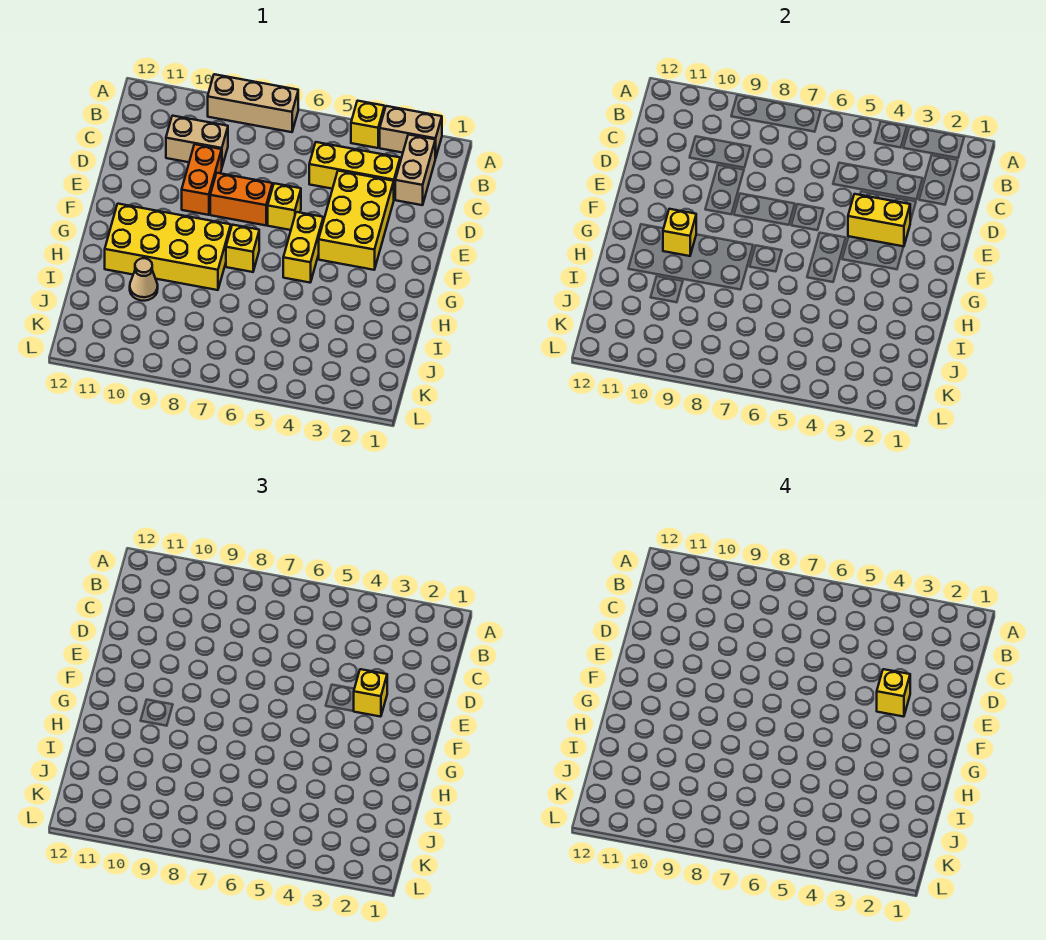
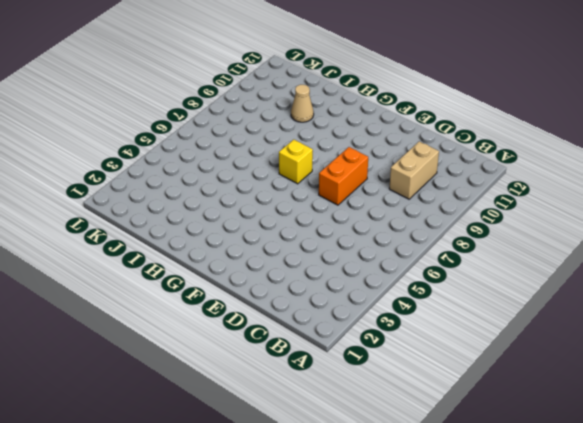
none -> tan 1x2 brick [380,106,442,158]
none -> yellow 1x1 brick [351,101,385,148]
none -> tan 1x3 brick [208,74,298,132]

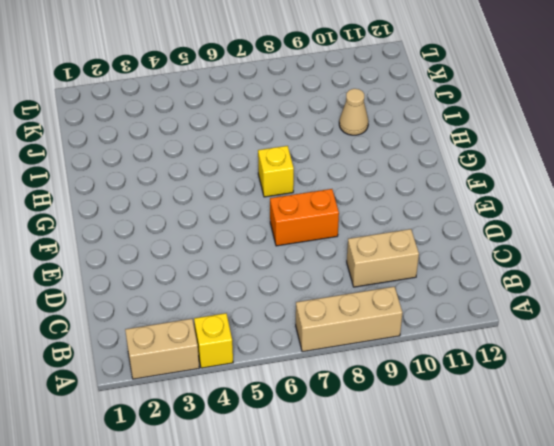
none -> tan 1x2 brick [395,135,435,205]
none -> yellow 1x3 brick [309,142,400,198]
none -> yellow 2x3 brick [319,171,394,270]

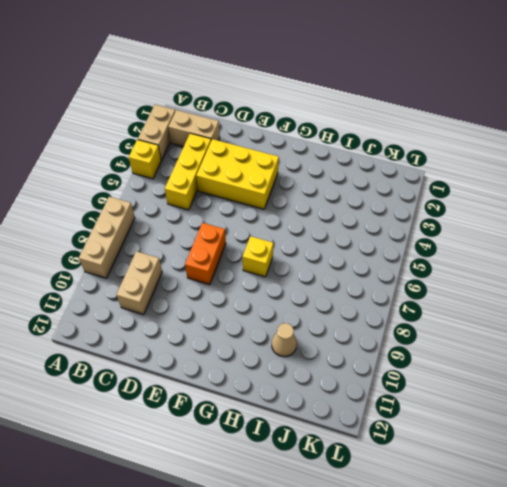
none -> orange 1x2 brick [182,144,222,215]
none -> yellow 1x1 brick [268,183,301,230]
none -> yellow 1x2 brick [283,212,323,283]

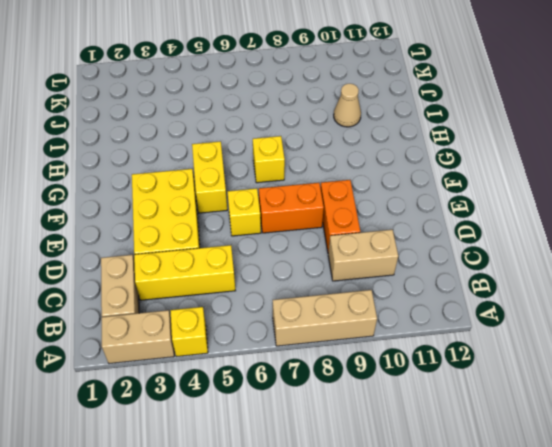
none -> yellow 2x4 brick [105,204,231,290]
none -> yellow 1x2 brick [848,194,910,247]
none -> yellow 1x1 brick [663,209,696,256]

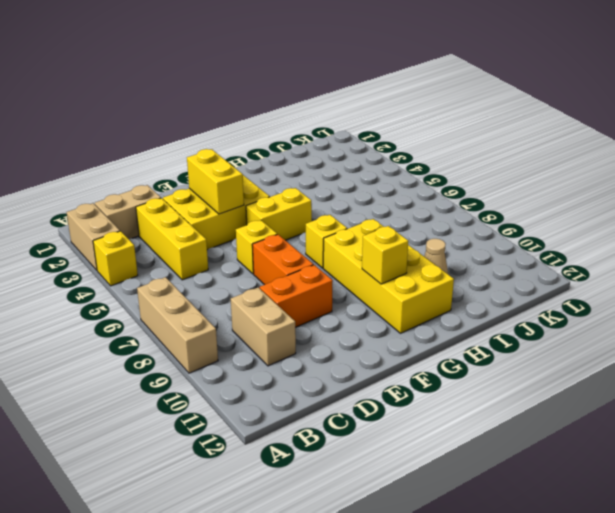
none -> yellow 1x1 brick [354,669,387,717]
none -> yellow 1x1 brick [877,669,910,717]

